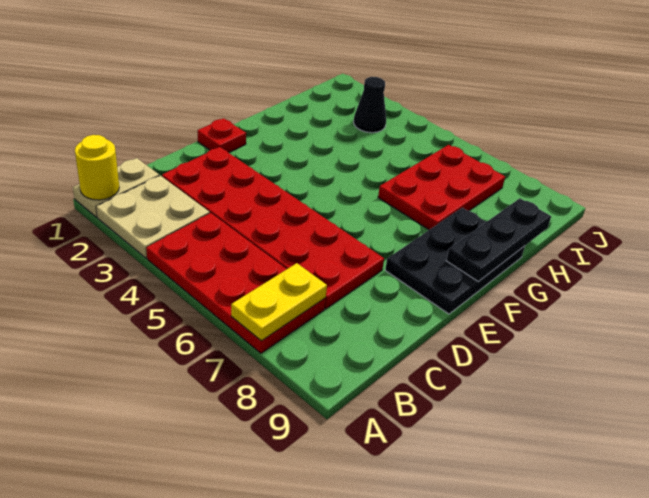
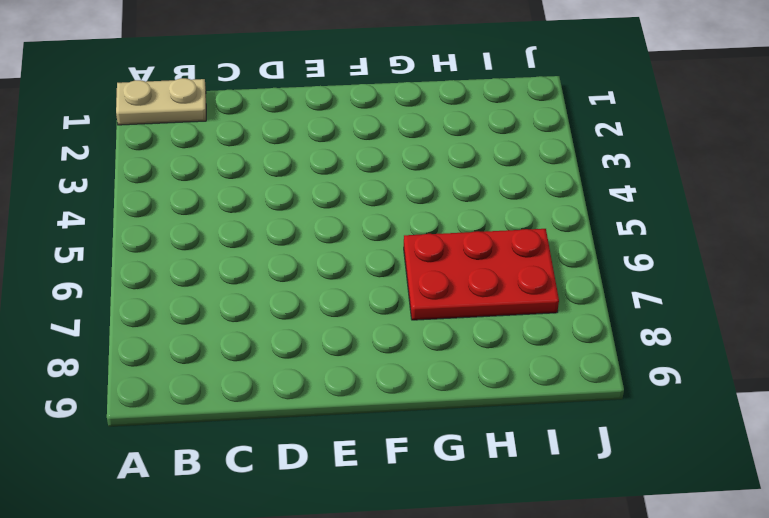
none -> tan 2x2 plate [96,175,210,258]
none -> red 2x4 plate [146,213,326,353]

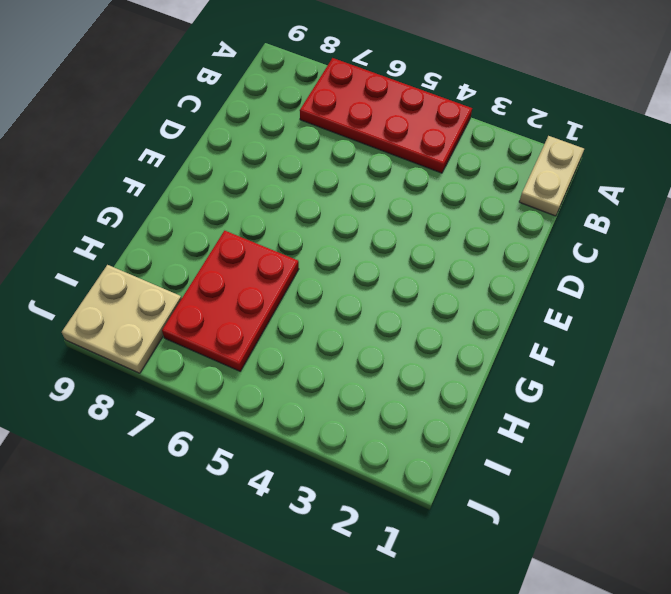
tan 2x2 plate [62,265,182,373] -> tan 2x2 plate moved to [96,175,210,258]
none -> red 2x6 plate [162,147,384,309]
none -> red 1x1 plate [197,118,246,153]

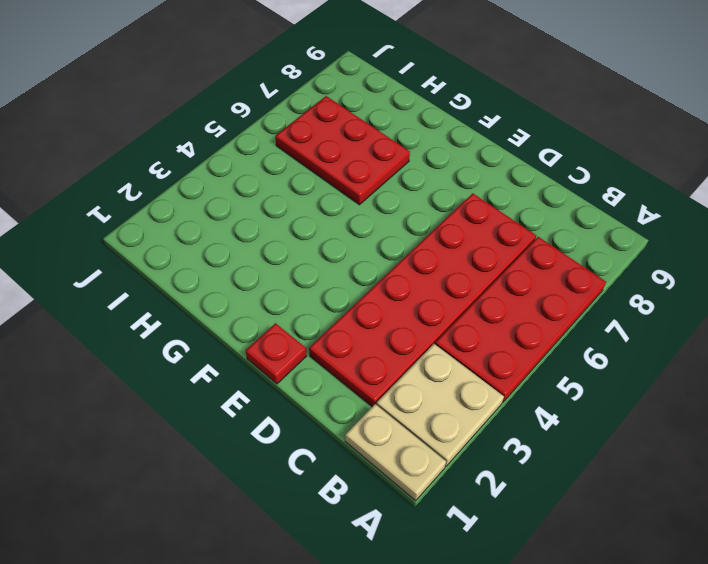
none -> black 2x3 plate [385,208,525,314]
none -> black 1x1 cone [354,77,386,133]

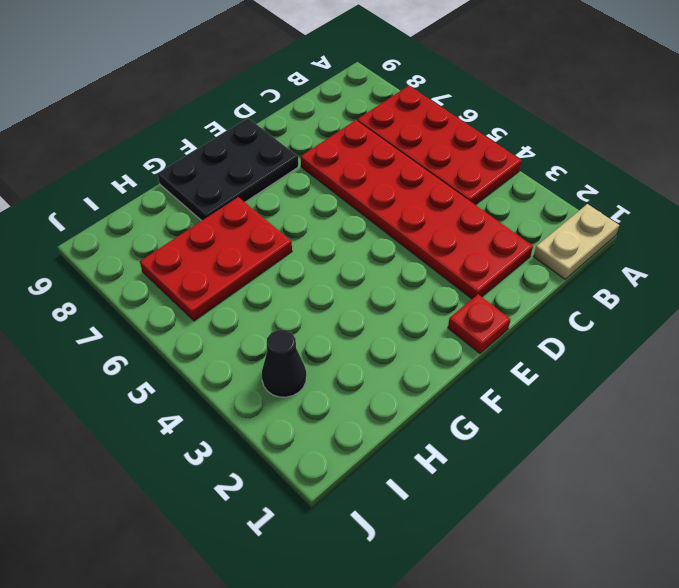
none -> tan 2x2 plate [96,175,210,258]
none -> yellow 1x1 round brick [75,135,119,200]

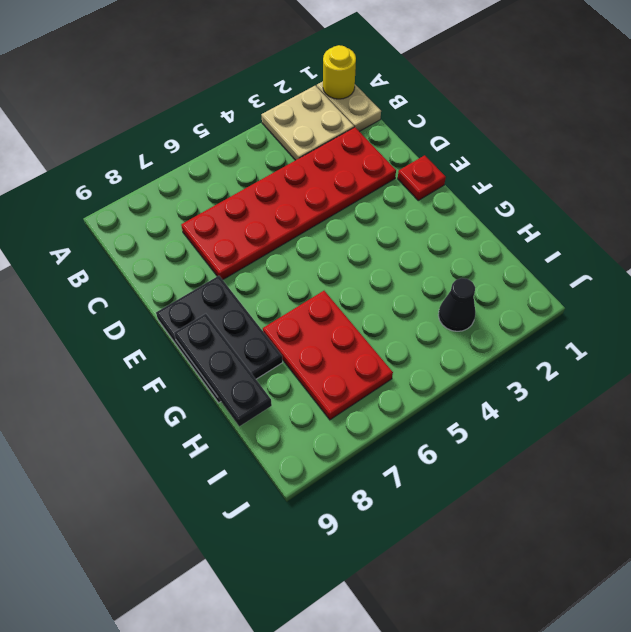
none -> red 2x4 plate [146,213,326,353]
none -> yellow 1x2 plate [231,263,327,341]

